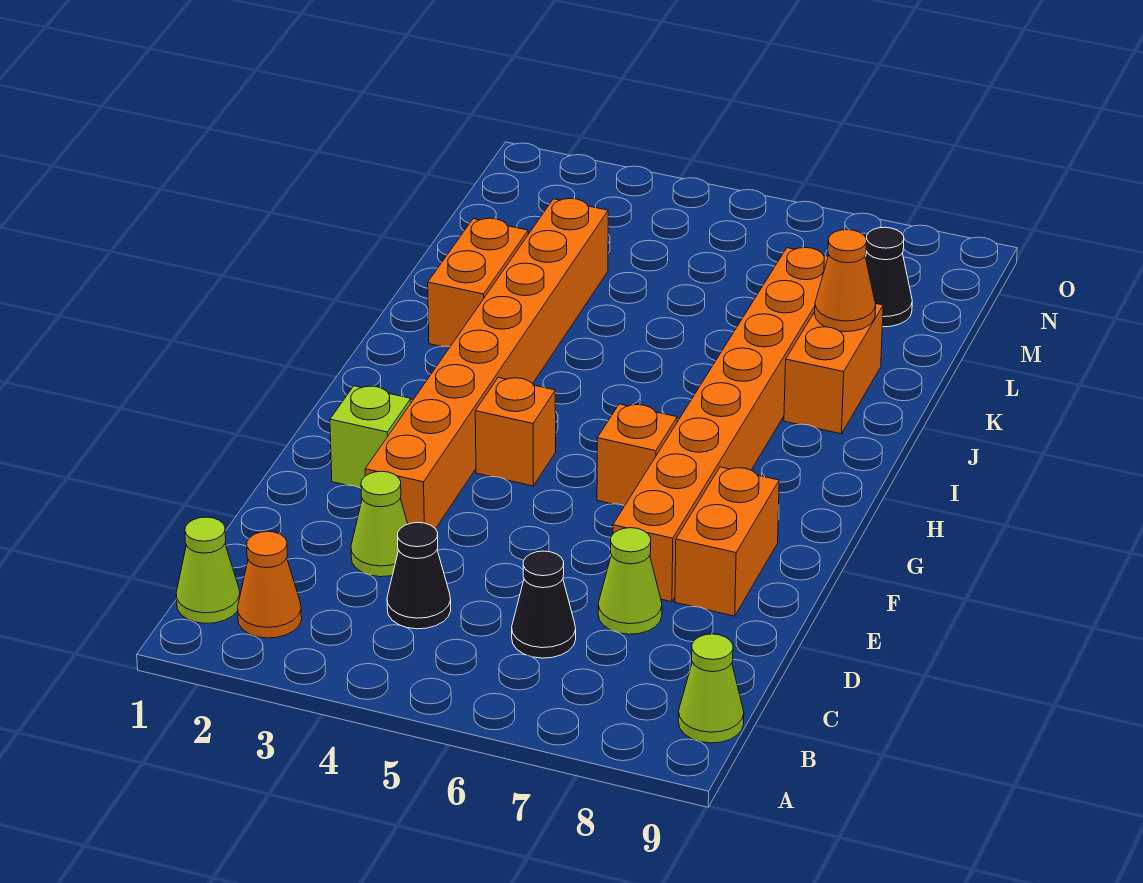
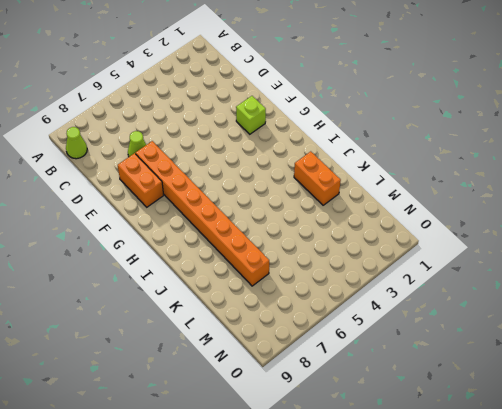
none -> lime 1x1 cone [176,517,240,623]
none -> orange 1x1 cone [238,532,302,638]
none -> black 1x1 cone [387,522,451,629]

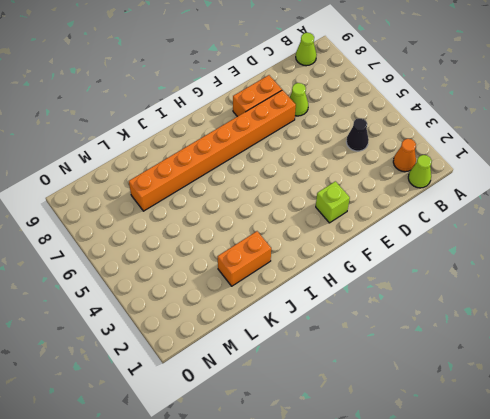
none -> black 1x1 cone [512,551,576,658]
none -> lime 1x1 cone [351,471,408,577]
none -> orange 1x8 brick [365,199,608,529]

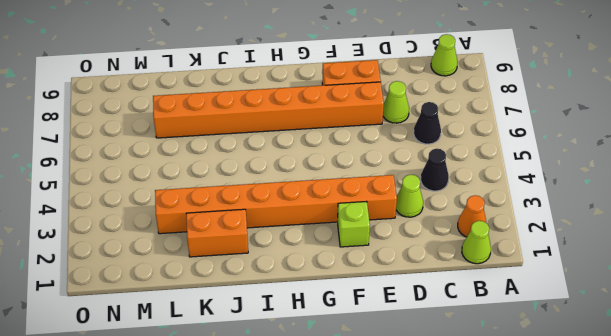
none -> orange 1x1 brick [475,377,556,486]
none -> orange 1x1 brick [597,404,677,506]
none -> orange 1x2 brick [784,304,883,434]

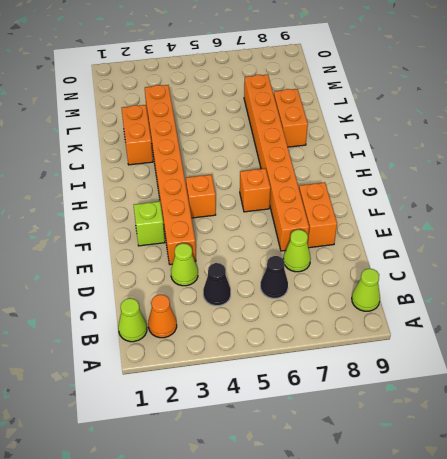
none -> black 1x1 cone [865,227,912,327]
none -> orange 1x1 cone [815,230,876,332]

